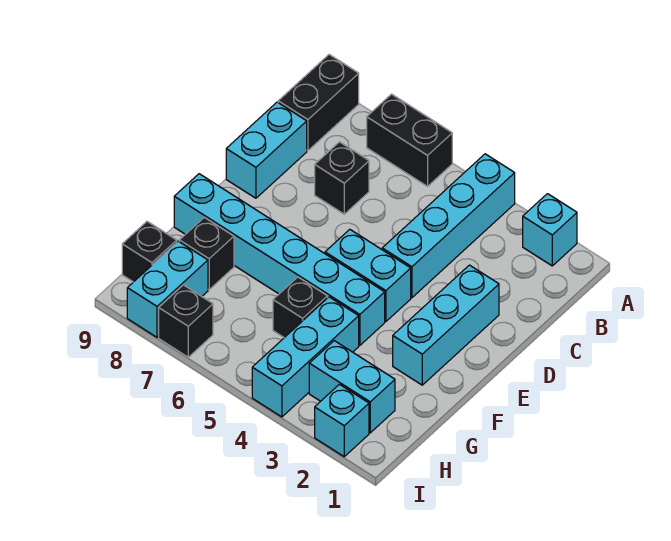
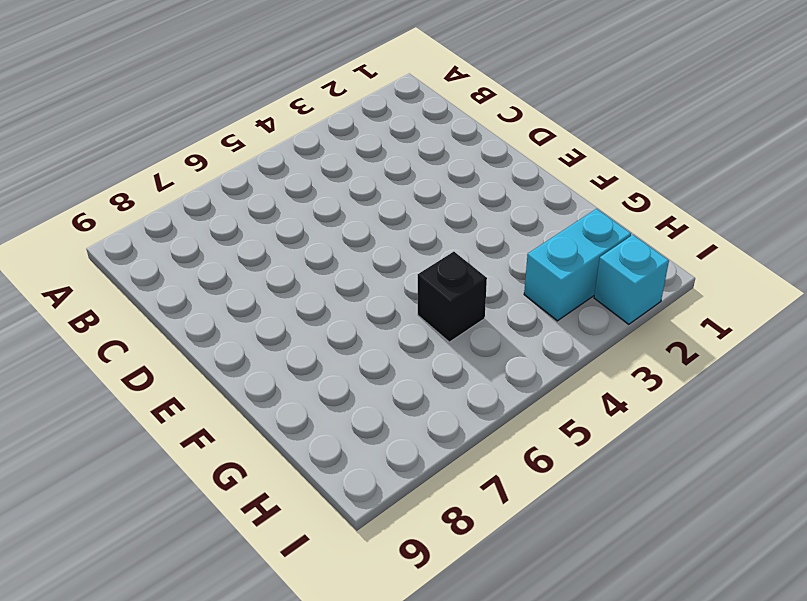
none -> cyan 1x1 brick [523,194,577,266]
none -> cyan 1x4 brick [382,154,515,298]
none -> black 1x2 brick [367,94,452,186]

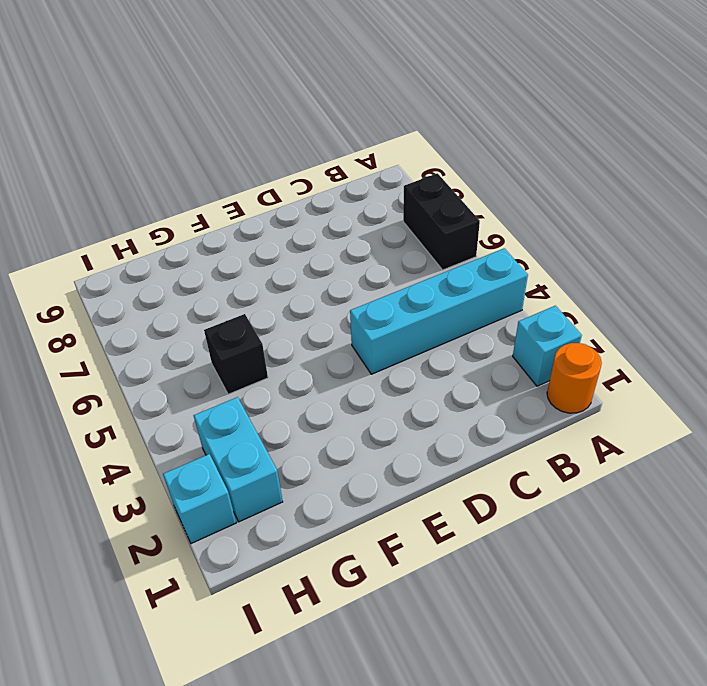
orange 1x1 round brick [547,343,602,413] -> none
none -> black 1x2 brick [278,55,359,151]
none -> black 1x1 brick [315,142,369,214]
none -> cyan 1x2 brick [226,102,307,198]

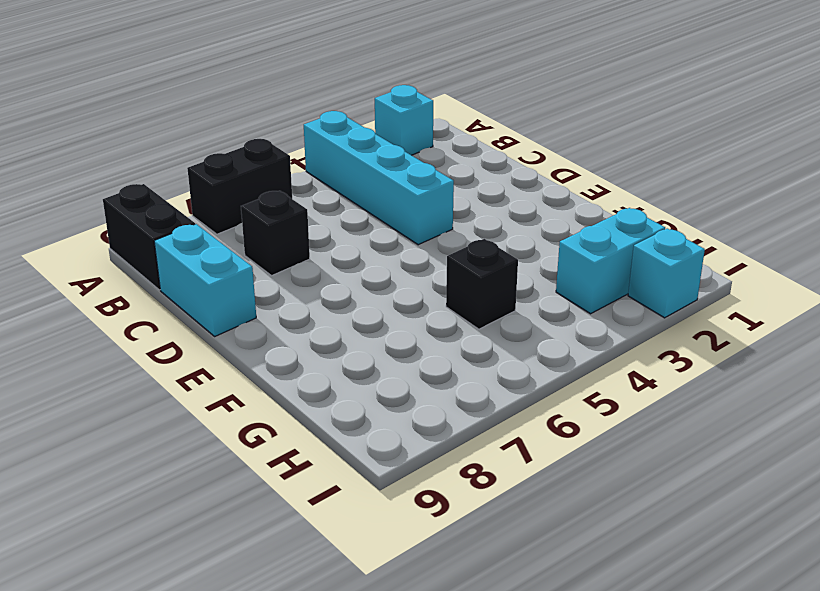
none -> cyan 1x3 brick [393,265,499,385]
none -> cyan 1x2 brick [325,229,411,322]
none -> cyan 1x6 brick [174,174,385,345]

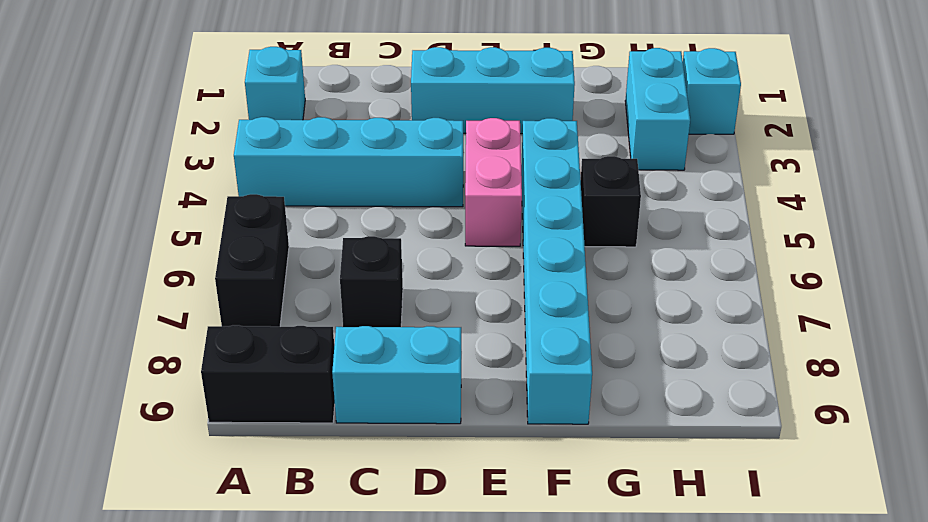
pink 1x2 brick [465,118,522,246] -> cyan 1x2 brick [325,229,411,322]
none -> cyan 1x3 brick [252,297,359,417]
none -> black 1x1 brick [179,217,234,290]
none -> cyan 1x2 brick [127,241,208,337]

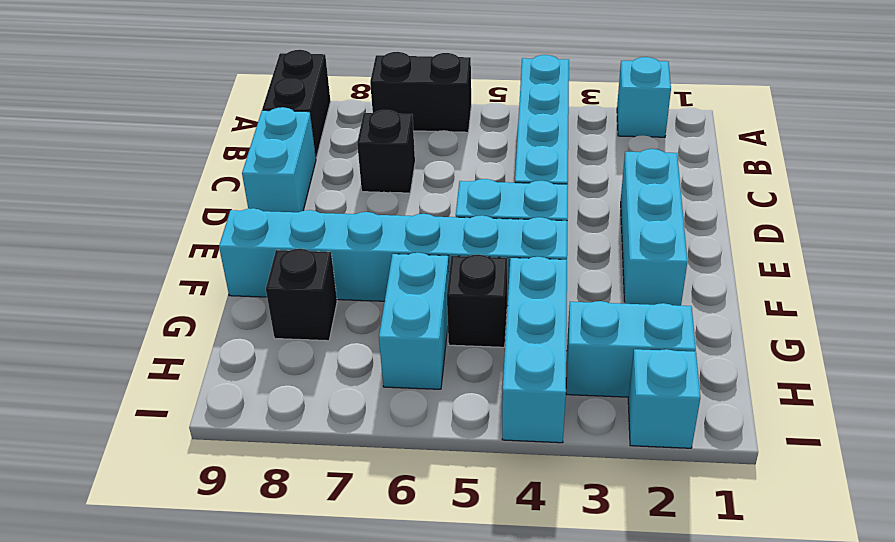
cyan 1x2 brick [379,253,449,389] -> cyan 1x2 brick moved to [127,241,208,337]
none -> black 1x1 brick [122,222,177,282]
none -> black 1x1 brick [159,285,213,357]

